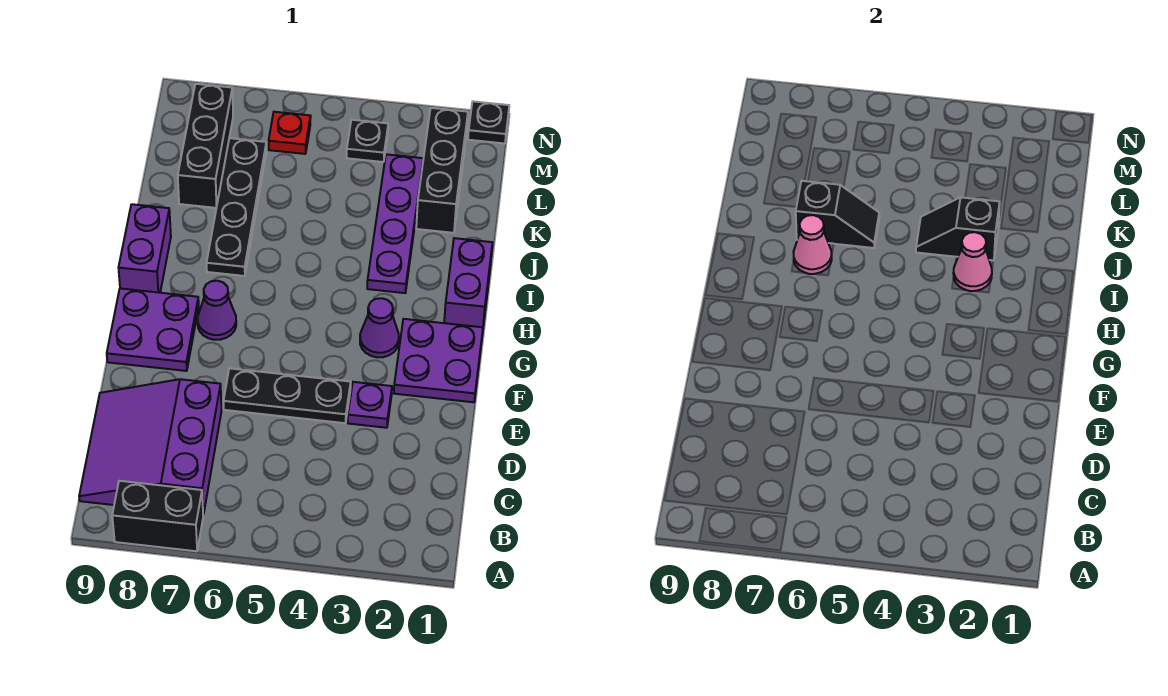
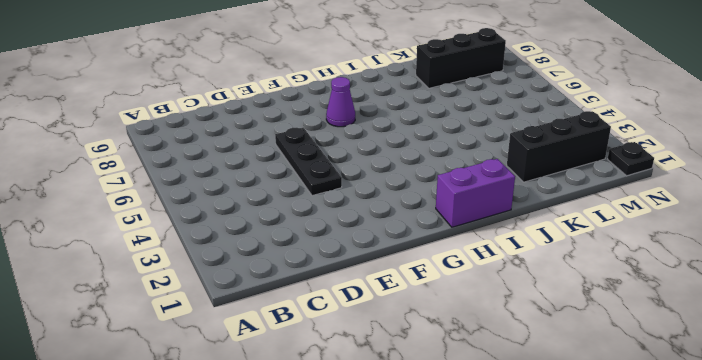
none -> black 1x2 brick [112,481,203,551]
none -> purple 3x3 slope [79,379,221,515]
none -> purple 1x1 plate [348,382,392,428]

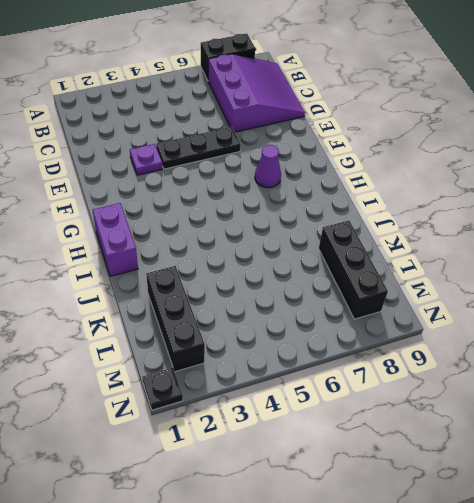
none -> purple 2x2 plate [394,319,483,402]
none -> purple 2x2 plate [107,288,199,371]
none -> purple 1x1 cone [360,298,399,357]

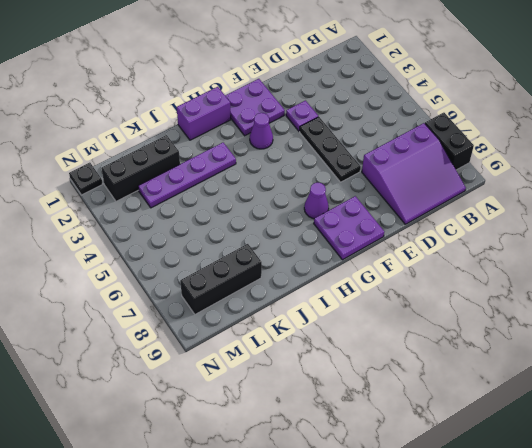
none -> purple 1x2 brick [119,204,171,293]
none -> black 1x4 plate [207,138,266,276]
none -> black 1x1 plate [347,120,388,162]

